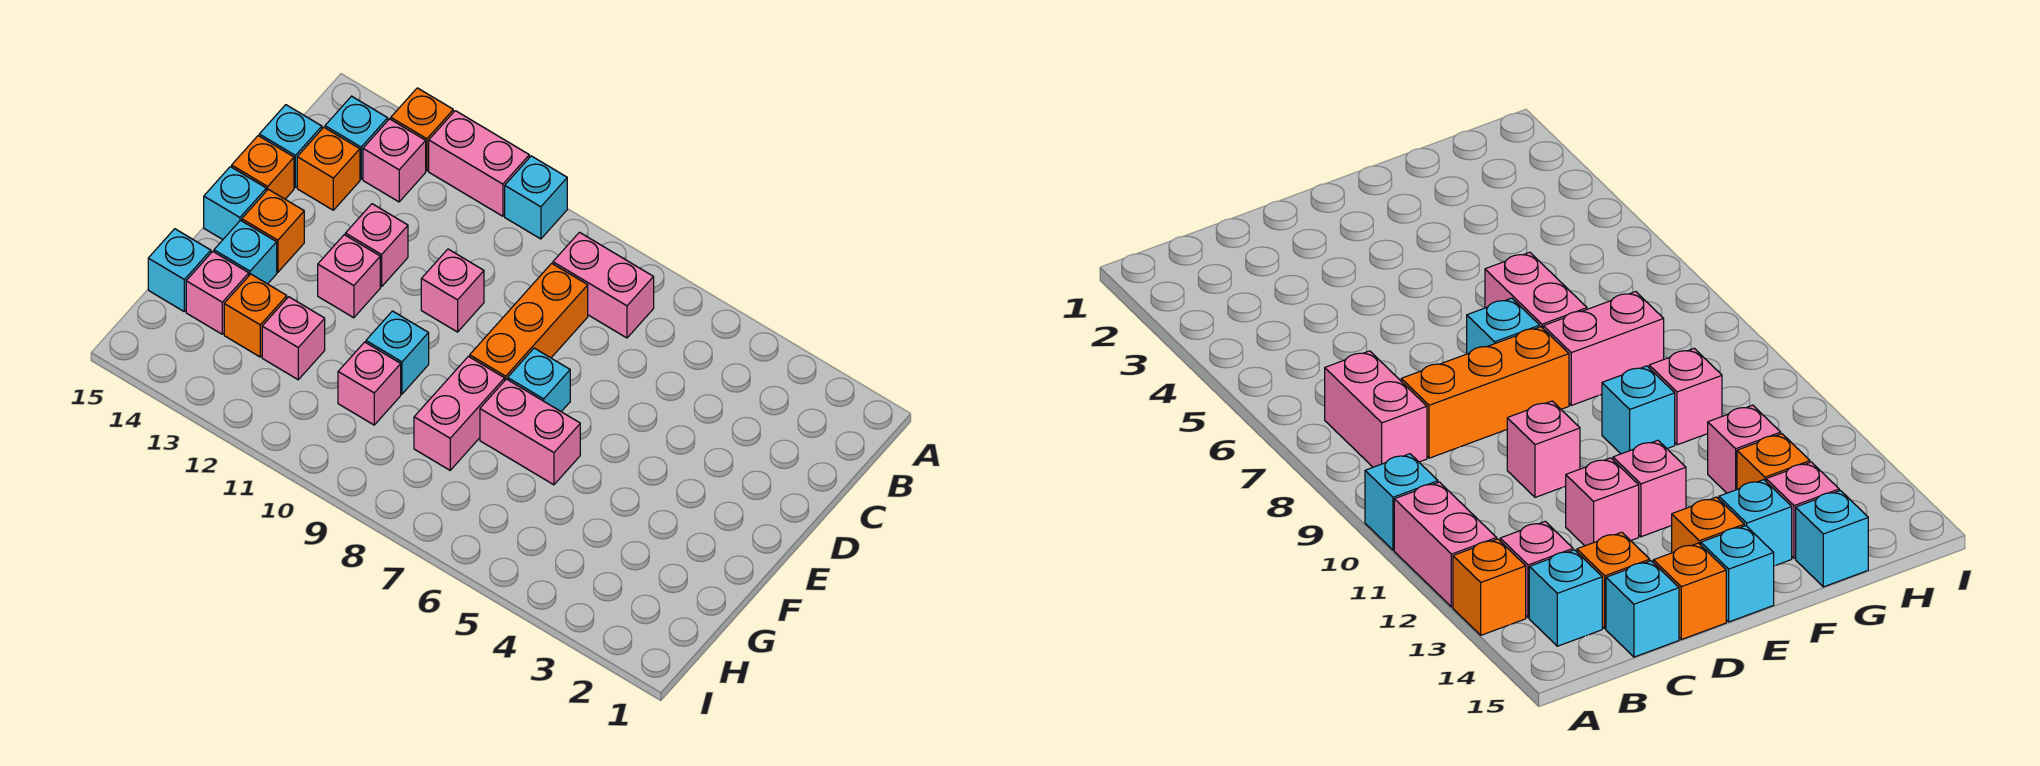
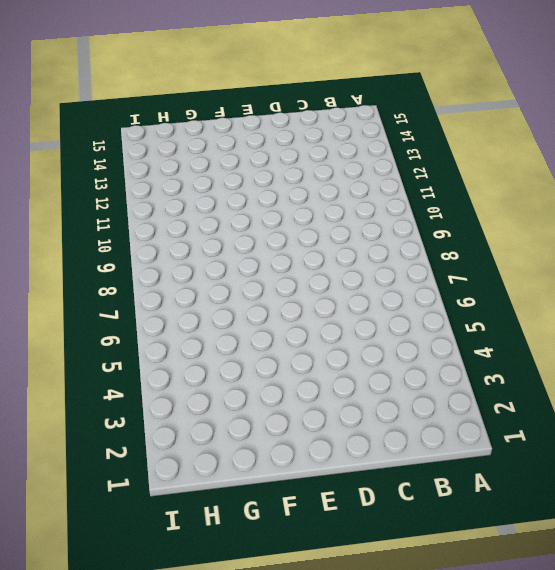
none -> cyan 1x1 brick [505,156,567,239]
none -> pink 1x2 brick [429,111,529,216]
none -> orange 1x1 brick [391,88,453,171]

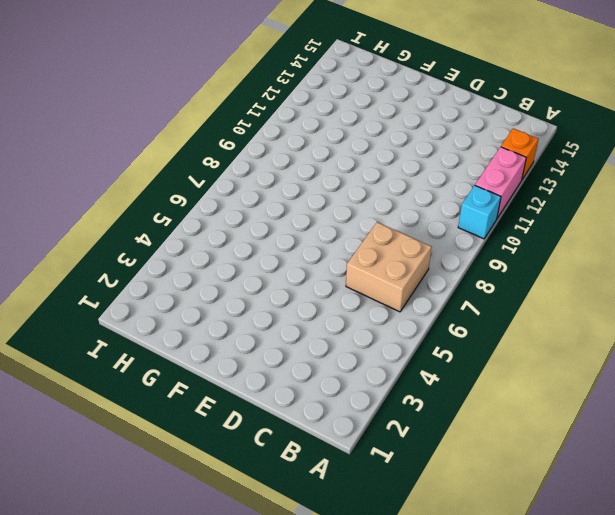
tan 2x2 brick [346,222,432,312] -> pink 1x2 brick [553,232,654,338]
none -> pink 1x1 brick [363,119,426,202]
none -> cyan 1x1 brick [325,96,388,179]
none -> orange 1x3 brick [470,263,588,381]

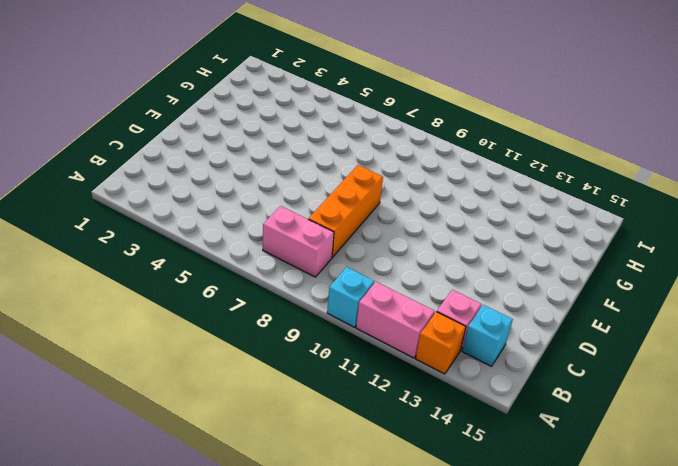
none -> orange 1x1 brick [297,127,360,210]
none -> cyan 1x1 brick [259,105,322,187]
none -> pink 1x1 brick [421,249,484,332]

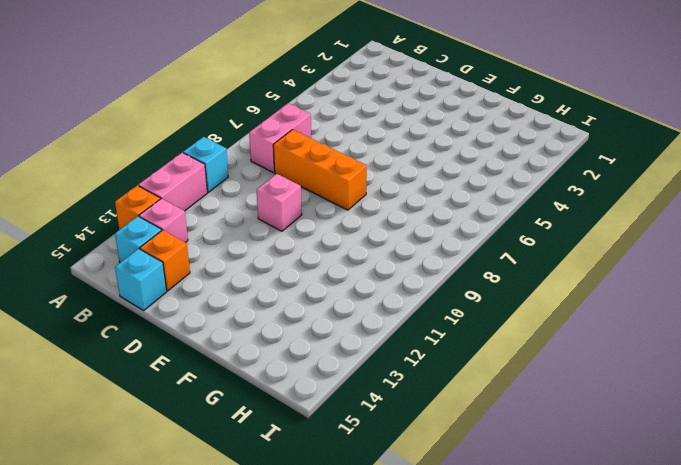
none -> pink 1x1 brick [345,204,408,287]
none -> orange 1x1 brick [232,136,294,199]
none -> cyan 1x1 brick [508,348,570,412]

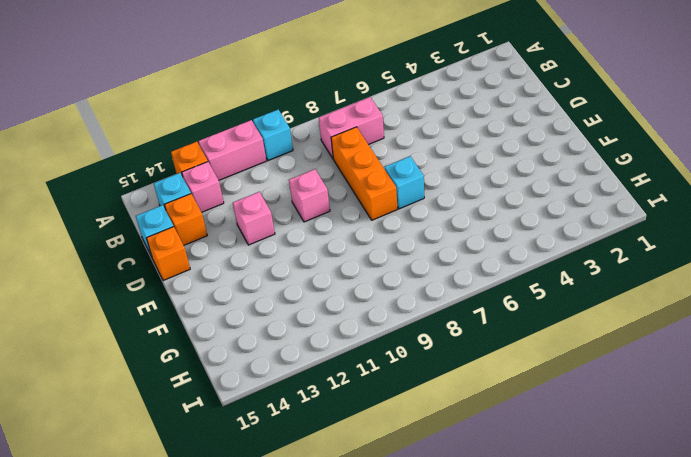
none -> pink 1x1 brick [318,235,380,318]
none -> orange 1x1 brick [242,189,304,272]
none -> cyan 1x1 brick [204,167,266,239]

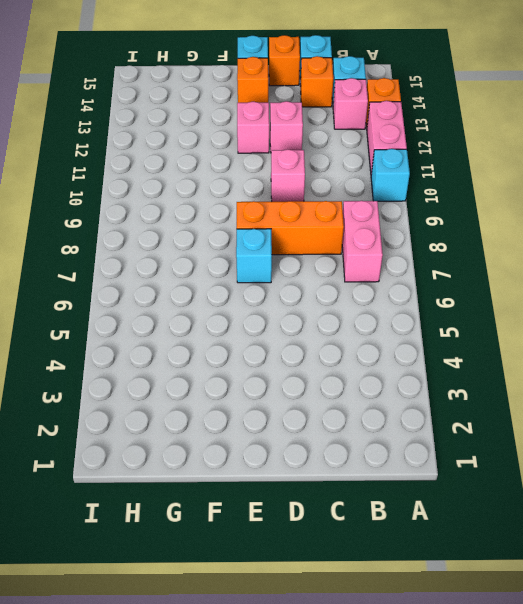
none -> pink 1x2 brick [480,379,580,485]
none -> pink 1x2 brick [414,356,504,470]
none -> cyan 1x1 brick [366,311,429,394]

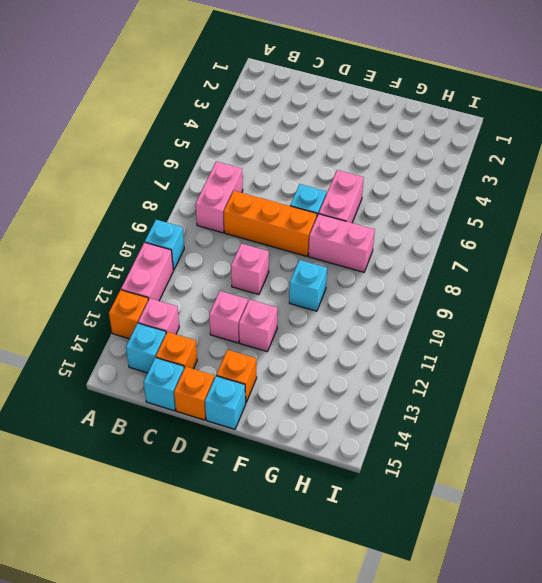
none -> cyan 1x1 brick [214,220,277,284]
none -> pink 1x1 brick [338,342,401,425]
none -> pink 1x1 brick [262,297,325,380]

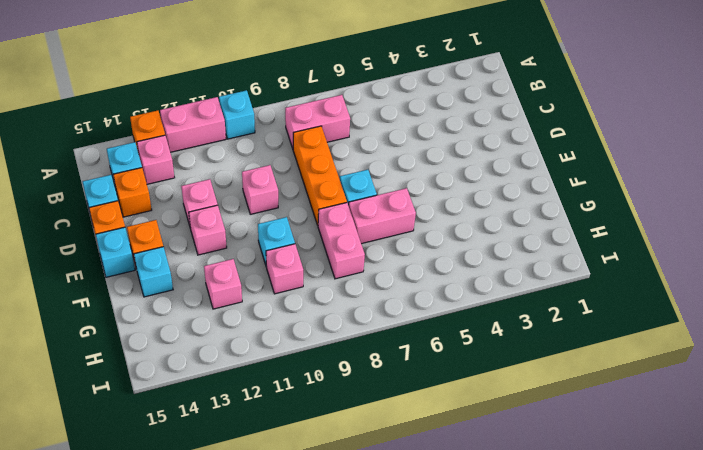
none -> orange 1x1 brick [224,274,287,357]
none -> pink 1x1 brick [186,251,249,334]
none -> cyan 1x1 brick [148,229,211,311]

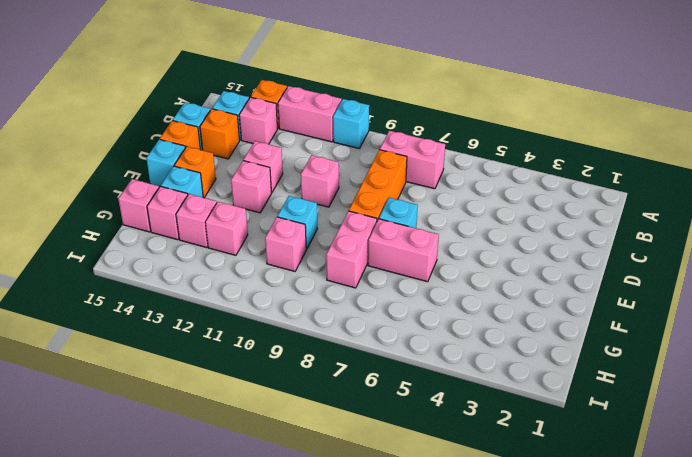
pink 1x1 brick [176,194,217,248] -> orange 1x1 brick [224,274,287,357]
pink 1x1 brick [118,179,159,232] -> cyan 1x1 brick [148,229,211,311]

